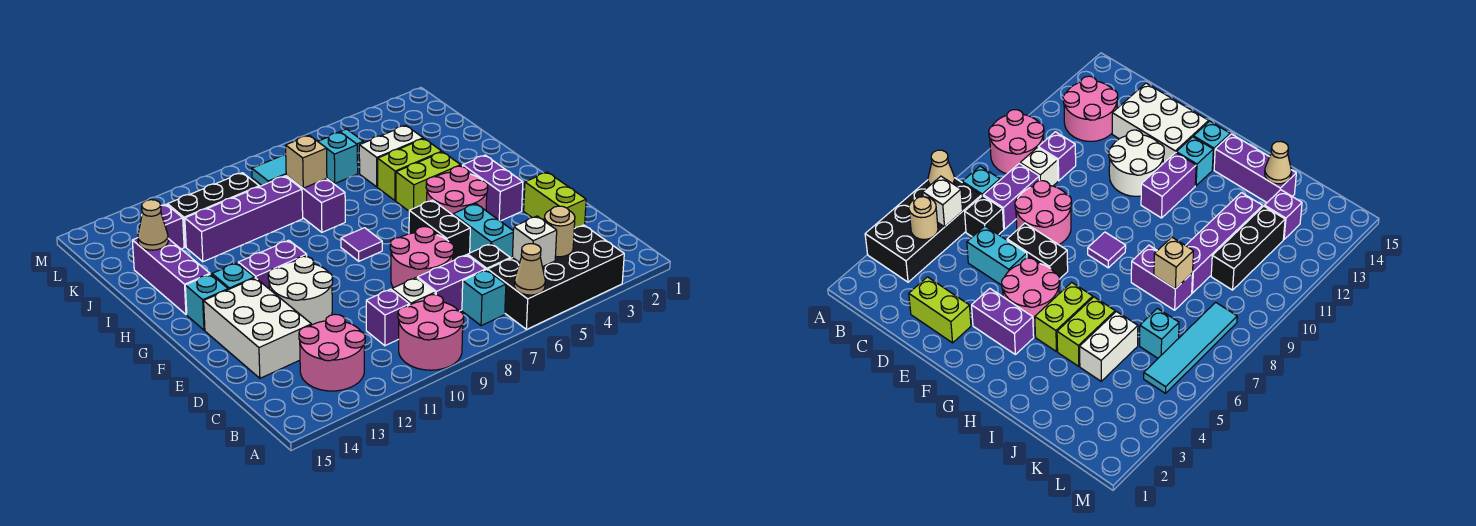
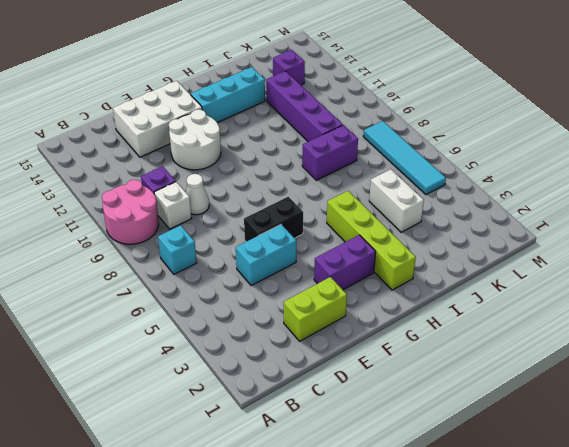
white 1x1 cone [186,174,209,215] -> none
cyan 1x3 brick [191,67,265,123] -> cyan 1x1 brick [212,263,255,289]
lime 1x4 brick [327,191,416,290] -> lime 1x2 brick [396,152,461,211]
none -> black 2x4 brick [488,225,624,329]
none -> pink 2x2 round brick [299,314,365,391]
none -> black 1x1 brick [468,244,510,270]
none -> purple 1x2 brick [417,255,486,311]

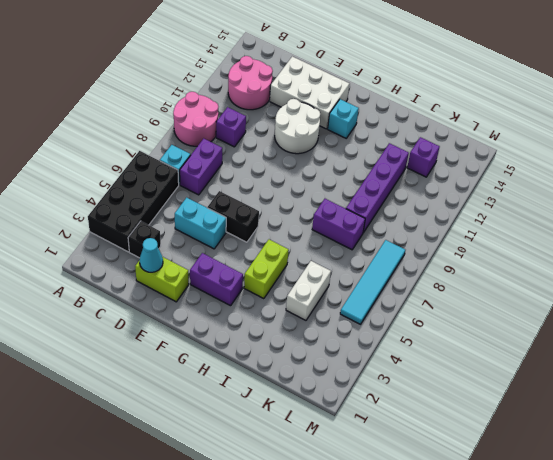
black 1x1 brick [128,221,161,258] -> black 1x1 brick moved to [468,244,510,270]
cyan 1x1 cone [140,238,163,272] -> none
none -> white 1x1 brick [392,278,435,305]
none -> pink 2x2 round brick [390,227,454,288]
none -> pink 2x2 round brick [426,166,488,215]
none -> purple 1x1 tile [341,228,382,261]

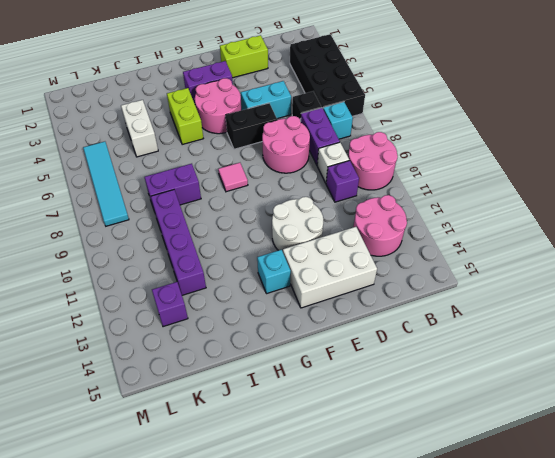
pink 1x1 tile [218,163,248,192] -> purple 1x1 tile [341,228,382,261]
none -> purple 1x2 brick [238,240,307,288]
none -> cyan 1x1 brick [185,274,228,330]
none -> purple 1x3 brick [132,238,210,315]
none -> lime 1x2 brick [378,139,442,201]

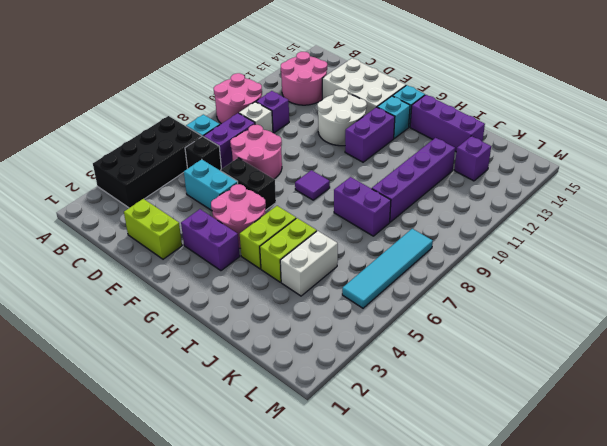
none -> cyan 1x1 brick [318,132,358,183]
none -> black 1x3 brick [168,173,259,247]
none -> tan 1x1 cone [514,244,545,295]
none -> tan 1x1 round brick [544,206,575,257]

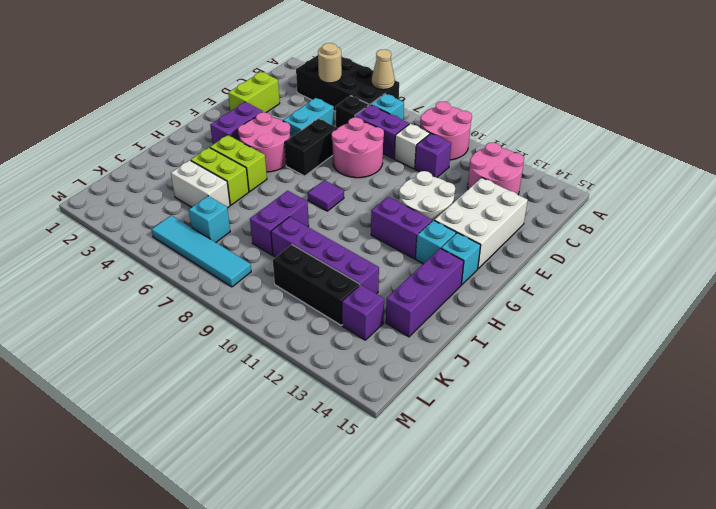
none -> white 1x1 brick [512,216,557,267]
none -> tan 1x1 brick [286,135,327,188]
none -> tan 1x1 cone [138,200,168,250]

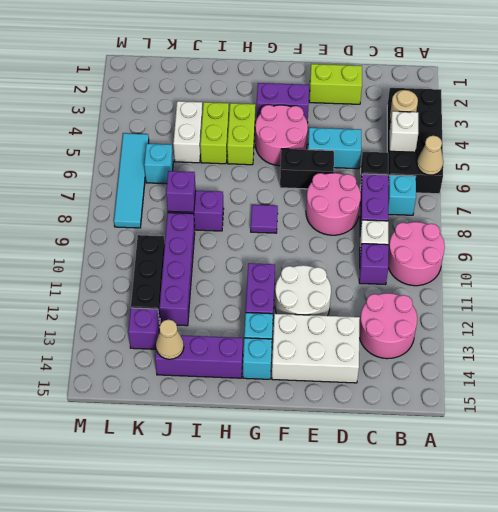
purple 1x1 brick [166,171,196,212] -> tan 1x1 brick [286,135,327,188]

